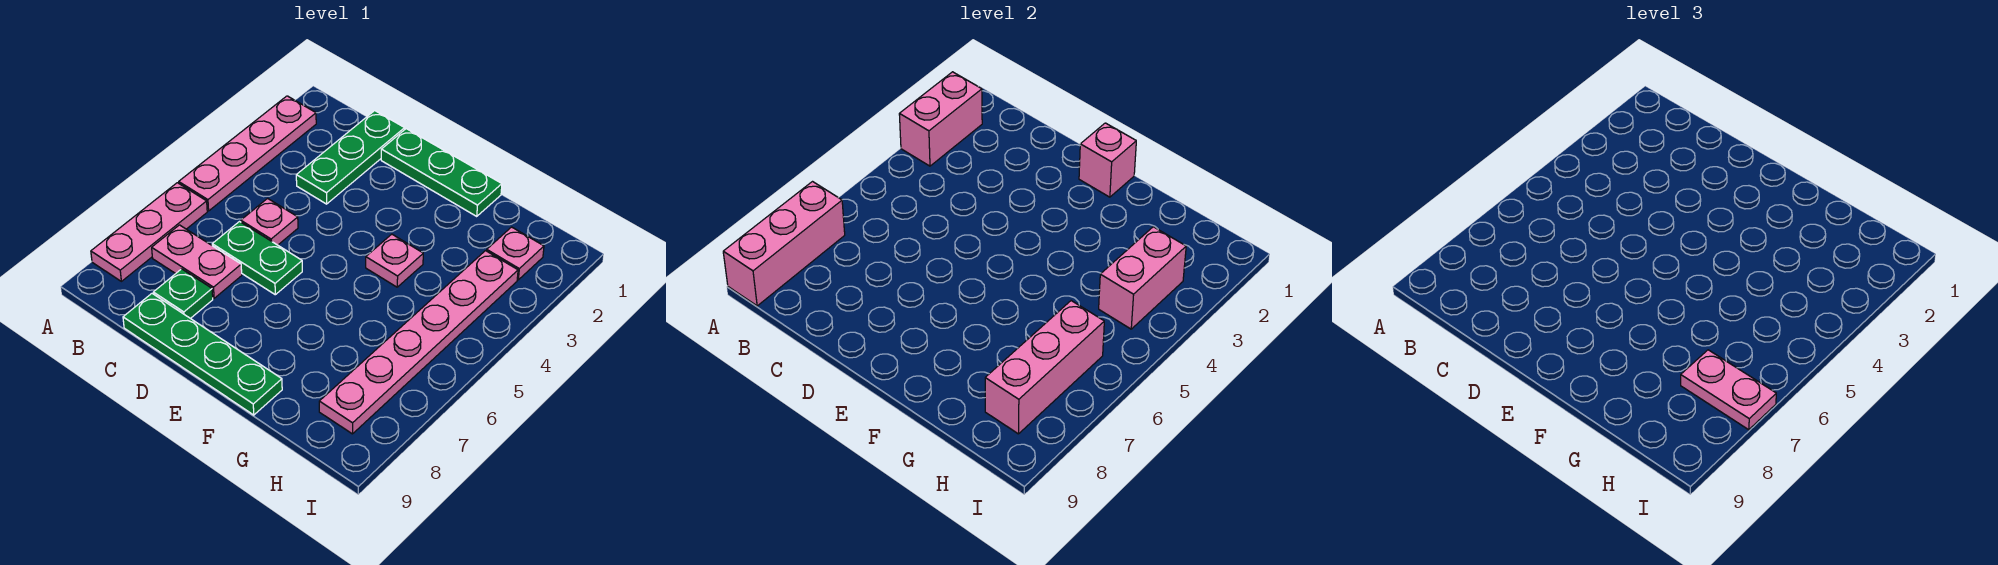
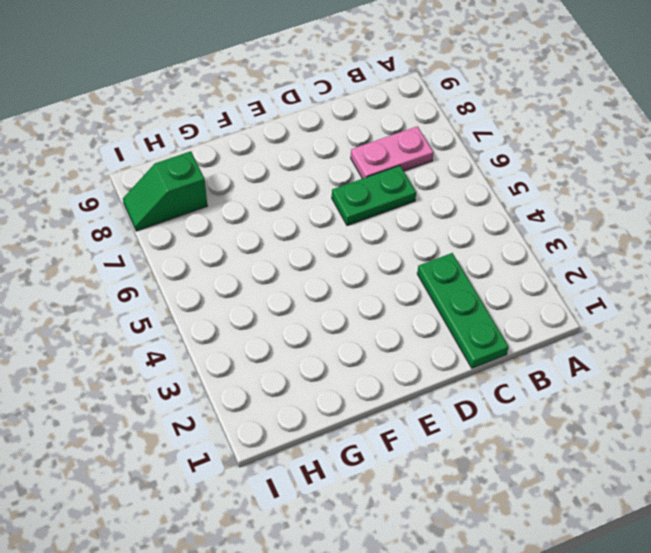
green 1x2 slope [123,151,207,231] -> pink 1x6 plate [319,251,518,434]
none -> pink 1x4 plate [179,96,316,211]
none -> pink 1x3 plate [91,183,207,281]
none -> pink 1x1 plate [241,198,298,245]

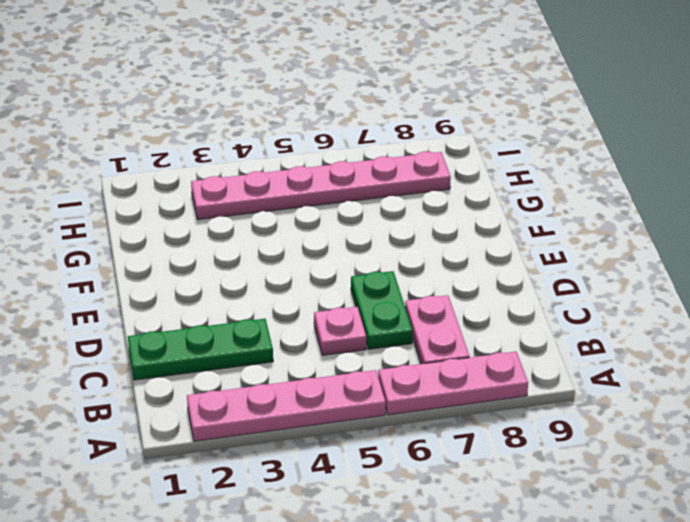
none -> green 1x1 plate [153,269,213,319]
none -> green 1x4 plate [123,294,282,415]
none -> green 1x3 plate [381,129,502,216]

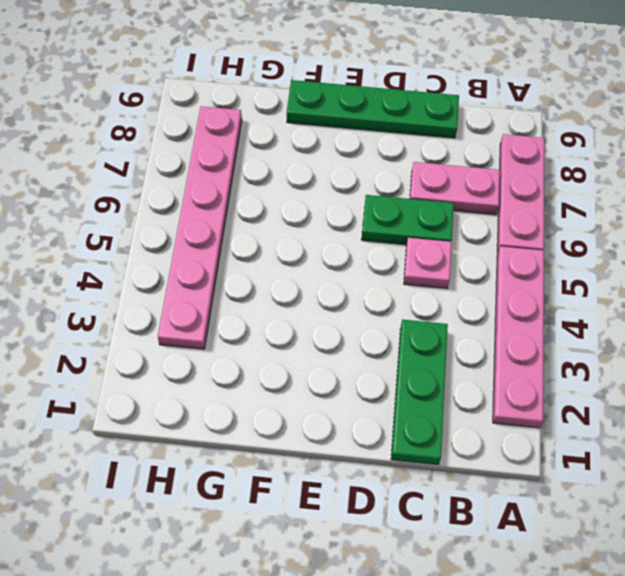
none -> green 1x1 plate [153,269,213,319]
none -> green 1x3 plate [381,129,502,216]
none -> pink 1x1 plate [366,234,423,287]

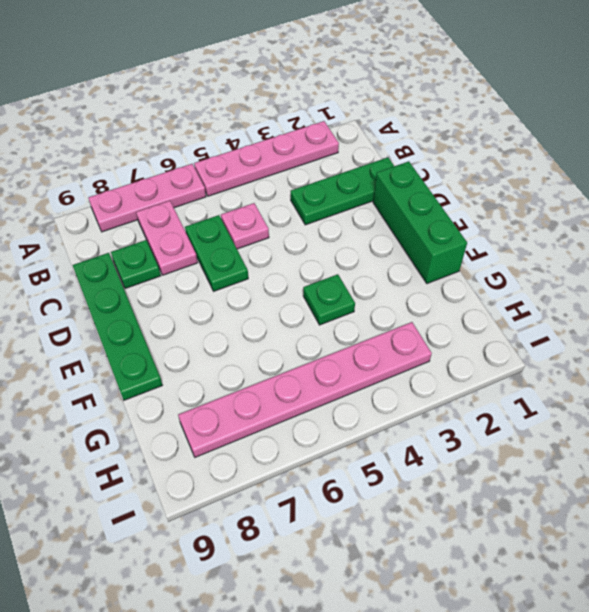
green 1x3 brick [373,161,467,284] -> green 1x3 plate [381,129,502,216]
green 1x1 plate [303,274,355,325] -> pink 1x1 plate [366,234,423,287]
none -> pink 1x1 plate [487,227,544,280]
none -> pink 1x2 brick [899,72,982,166]
none -> pink 1x3 brick [723,182,845,306]

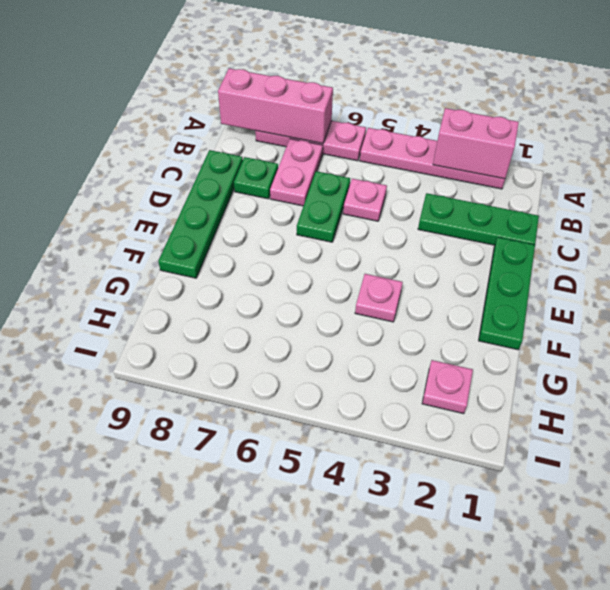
none -> pink 1x6 plate [319,251,518,434]
none -> pink 1x1 brick [1079,123,1136,197]
none -> pink 1x2 brick [1099,227,1186,329]

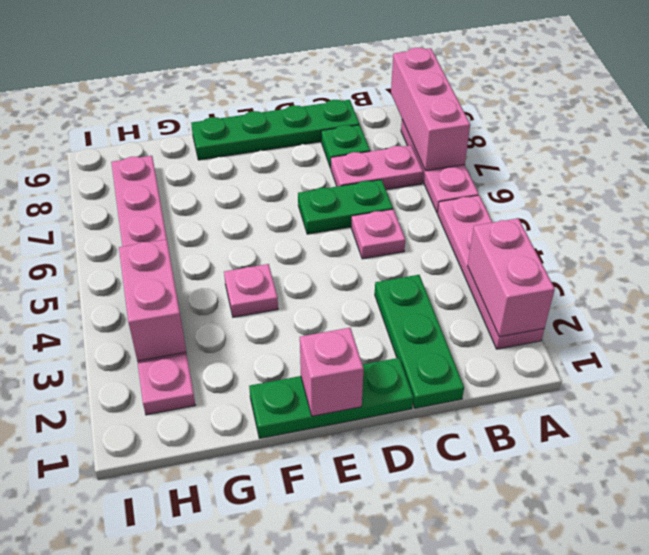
none -> pink 1x3 brick [985,301,1104,434]
none -> pink 1x2 plate [1681,350,1776,430]

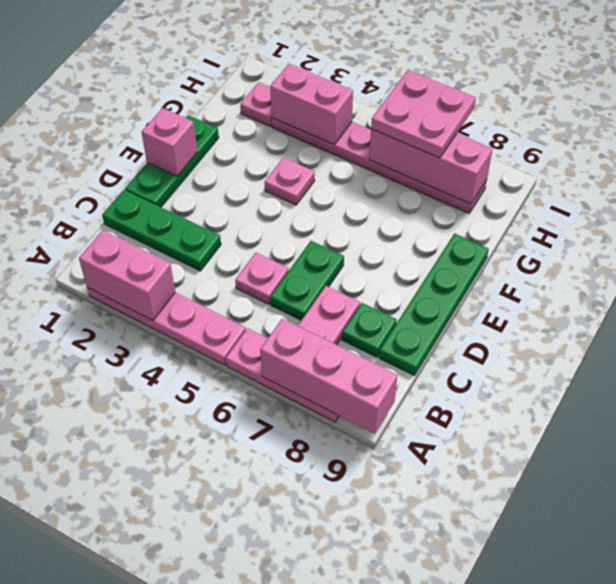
pink 2x2 plate [371,70,476,158] -> pink 1x2 plate [1681,350,1776,430]

